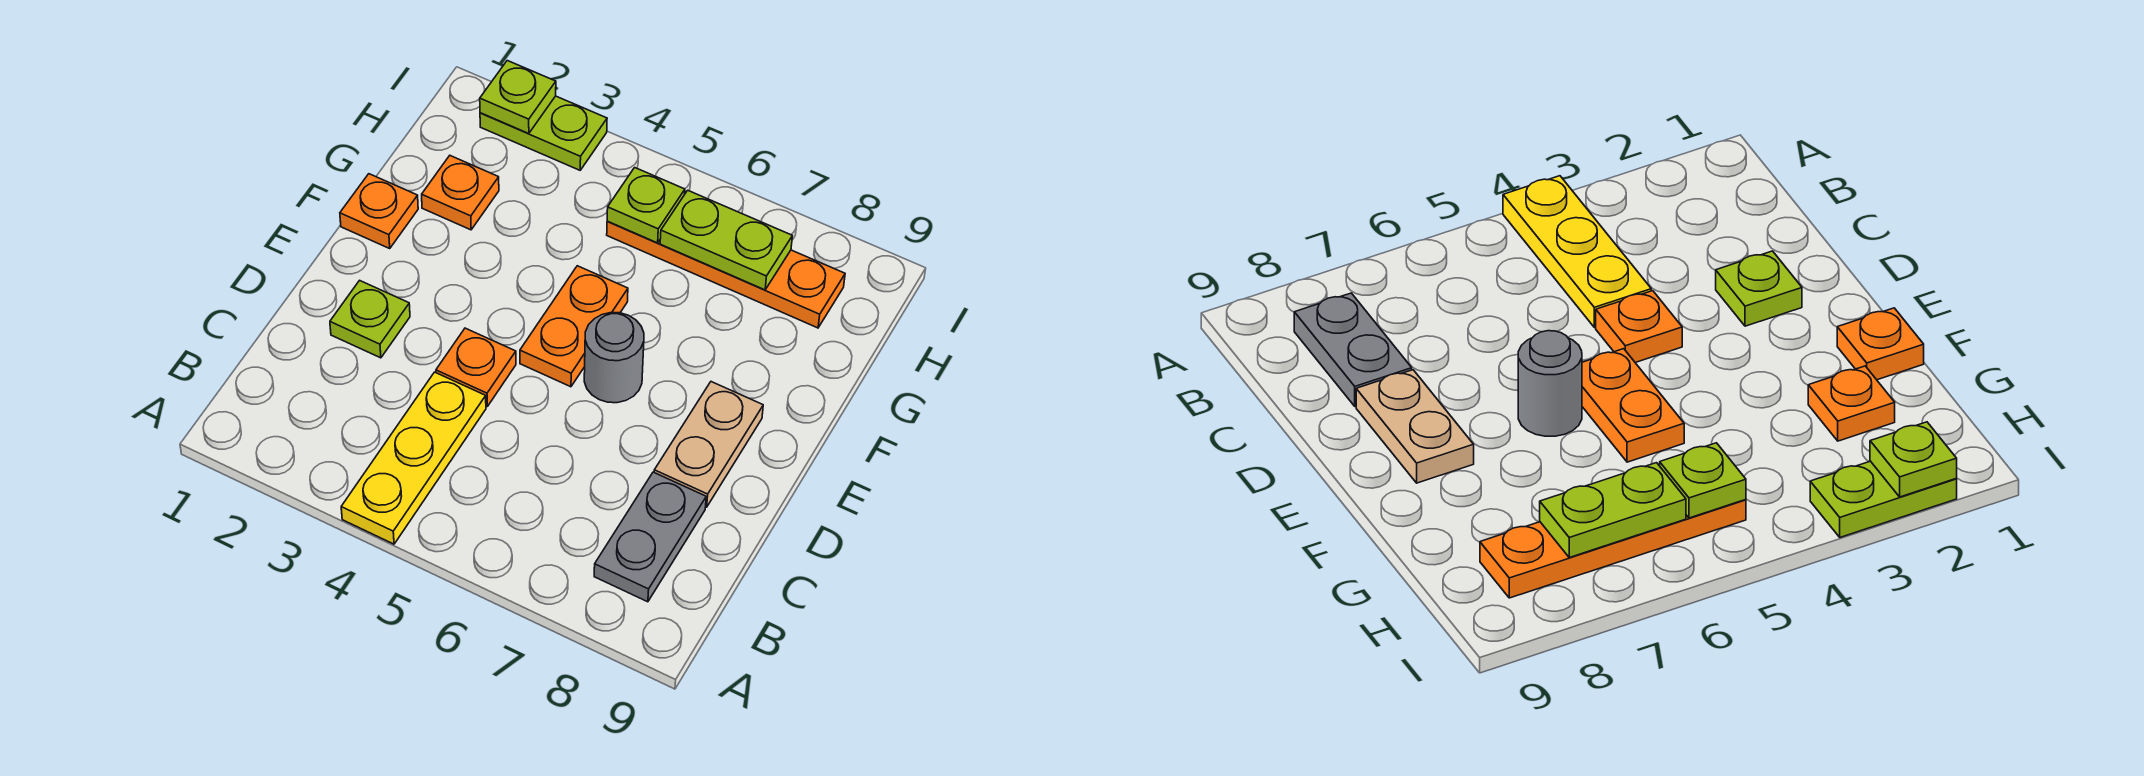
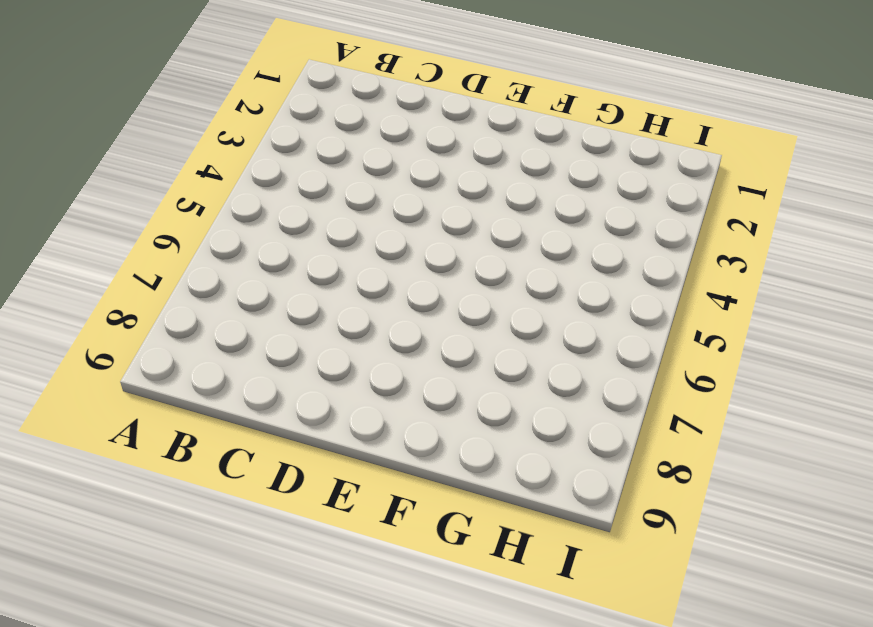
none -> yellow 1x3 plate [341,372,486,544]
none -> grey 1x2 plate [594,472,706,602]
none -> lime 1x1 plate [330,280,410,358]

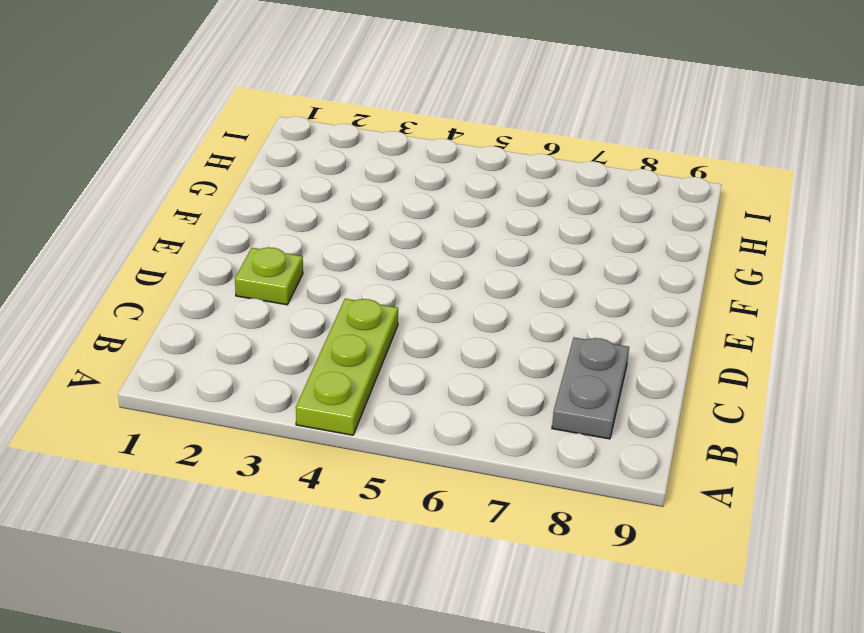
lime 1x3 plate [296,299,398,435] -> yellow 1x3 plate [341,372,486,544]
none -> orange 1x1 plate [436,328,516,406]
none -> tan 1x2 plate [654,382,763,507]
none -> orange 1x2 plate [520,266,628,387]

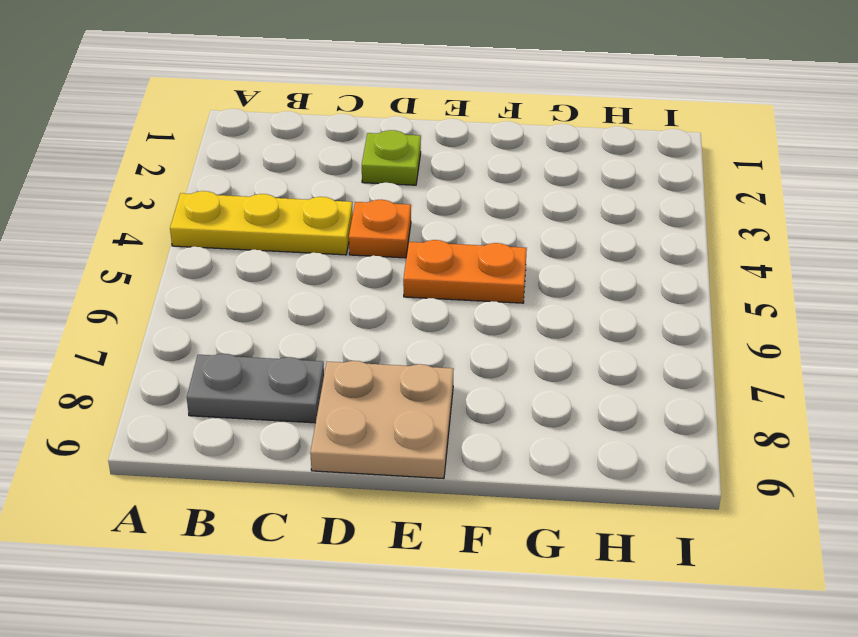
tan 2x2 plate [310,361,454,479] -> tan 1x2 plate [654,382,763,507]
none -> grey 1x1 round brick [584,313,644,403]
none -> orange 1x1 plate [340,174,418,248]
none -> orange 1x1 plate [422,156,499,230]

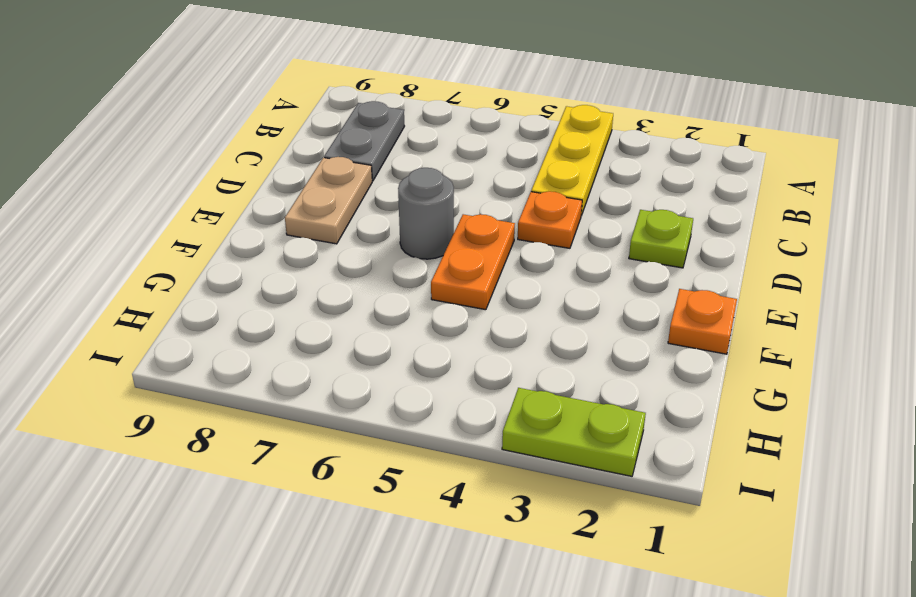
none -> orange 1x1 plate [422,156,499,230]
none -> orange 1x4 plate [607,221,845,328]
none -> lime 1x1 plate [607,168,685,243]

